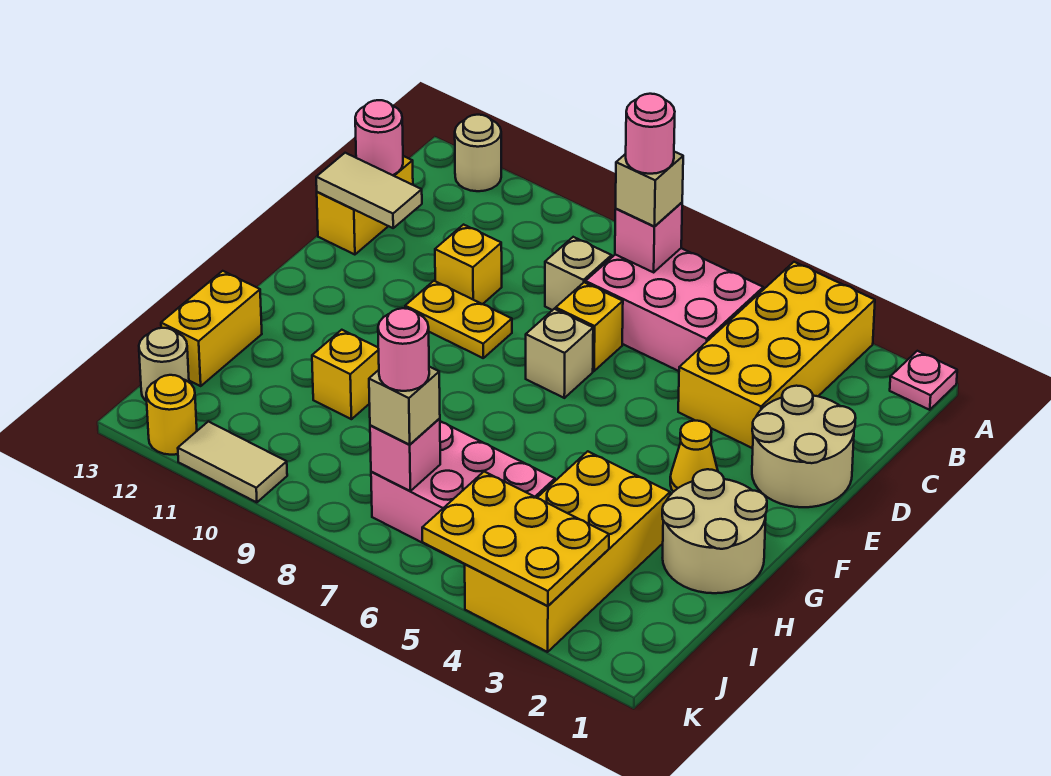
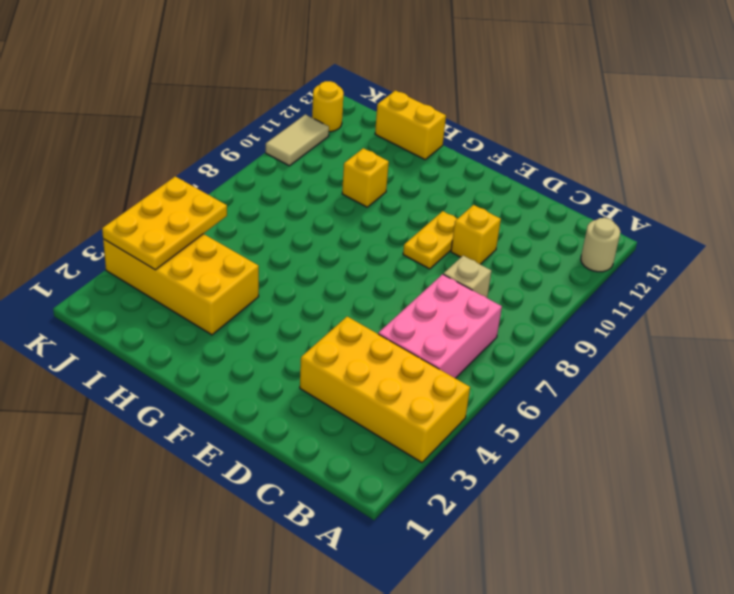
none -> pink 1x1 plate [890,351,957,410]
none -> yellow 1x2 brick [317,156,413,255]
none -> tan 2x2 round brick [752,386,856,507]

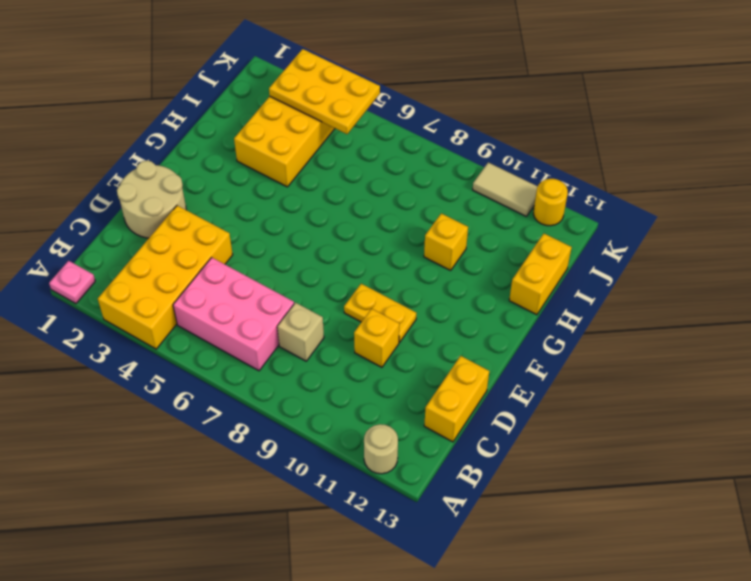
none -> yellow 1x1 brick [556,282,623,371]
none -> tan 1x1 brick [526,309,593,398]
none -> yellow 1x1 cone [670,421,718,492]

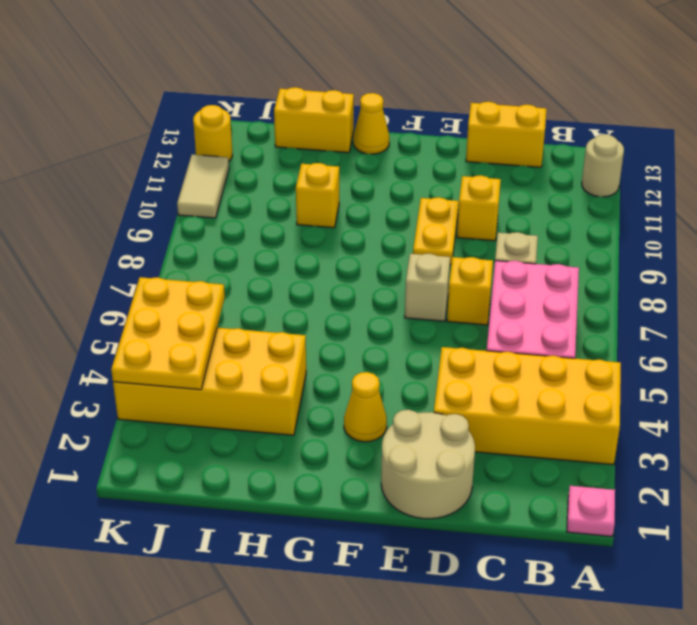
yellow 1x1 cone [353,93,389,154] -> none
none -> tan 2x2 round brick [662,469,767,593]
none -> pink 2x3 brick [371,421,555,564]
none -> tan 1x1 round brick [139,328,189,401]

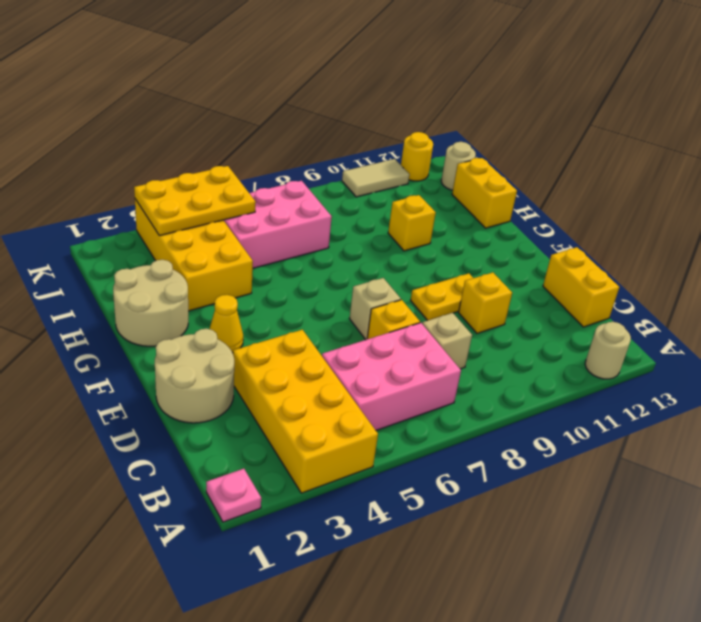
none -> pink 1x1 brick [615,203,682,272]
none -> pink 1x1 round brick [355,100,403,175]
none -> tan 1x2 tile [316,153,422,228]

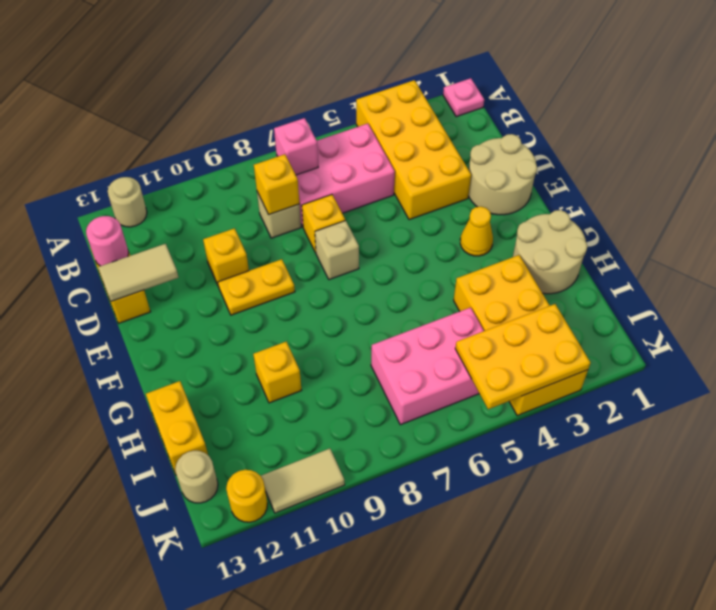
yellow 1x1 brick [254,154,299,215] -> none
none -> pink 1x1 brick [370,418,440,491]
none -> tan 1x1 brick [616,152,683,226]
none -> tan 1x1 brick [369,367,440,445]

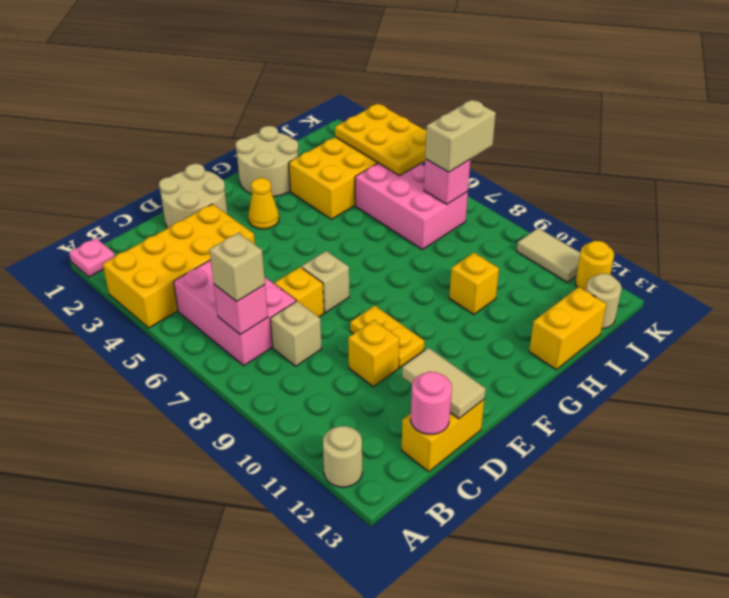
tan 1x2 brick [425,100,496,172] -> tan 1x1 brick [369,367,440,445]
none -> pink 1x1 round brick [626,94,675,174]
none -> pink 1x1 round brick [378,308,429,391]

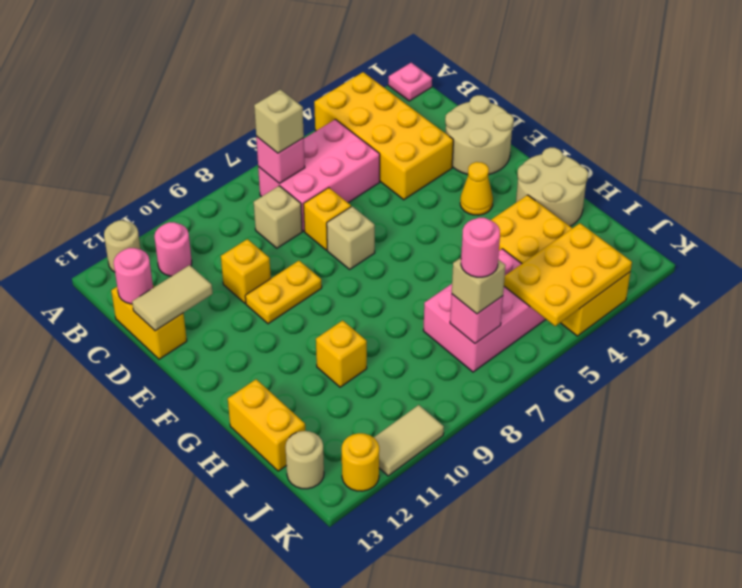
pink 1x1 round brick [154,222,192,276] -> pink 1x1 round brick moved to [626,94,675,174]

